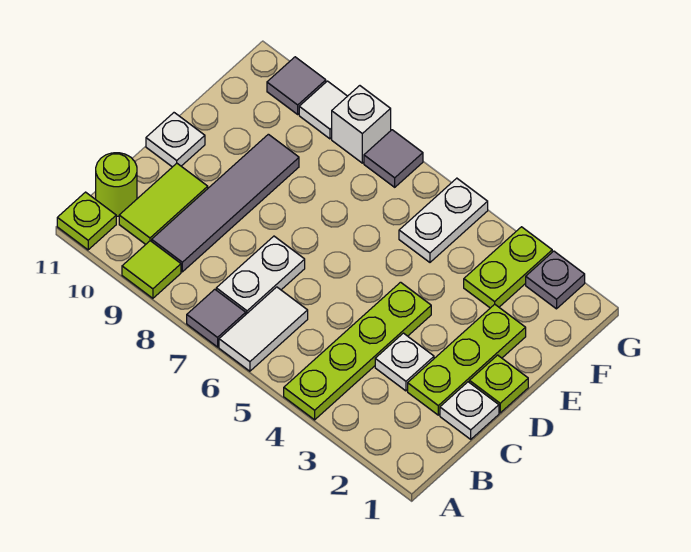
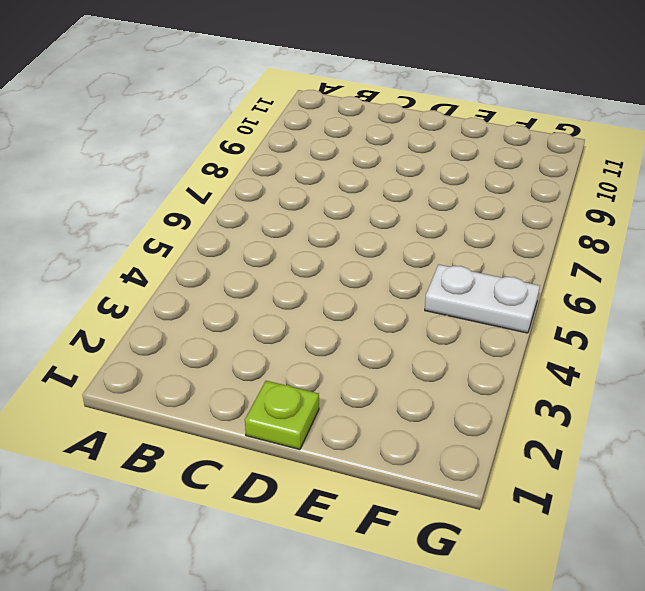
none -> lime 1x4 plate [284,282,431,420]
none -> white 1x2 tile [219,287,308,371]
none -> grey 1x1 tile [187,289,246,347]

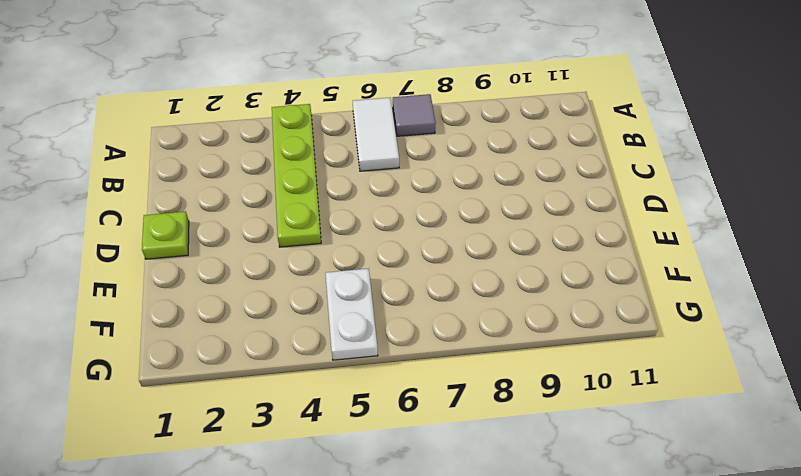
none -> lime 1x1 tile [122,241,181,298]
none -> lime 1x1 plate [57,192,116,250]
none -> white 1x2 plate [216,236,305,314]

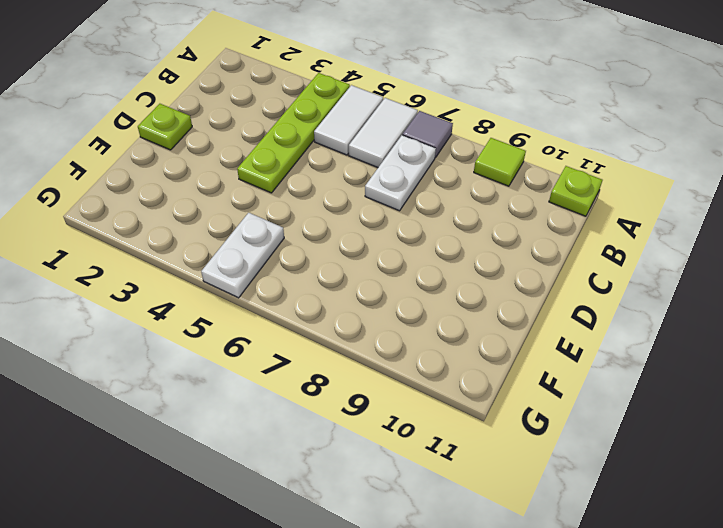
white 1x2 tile [314,85,383,155] -> none
none -> grey 1x4 tile [152,134,299,272]
none -> lime 1x2 tile [119,163,208,244]
none -> lime 1x1 round brick [96,153,137,216]

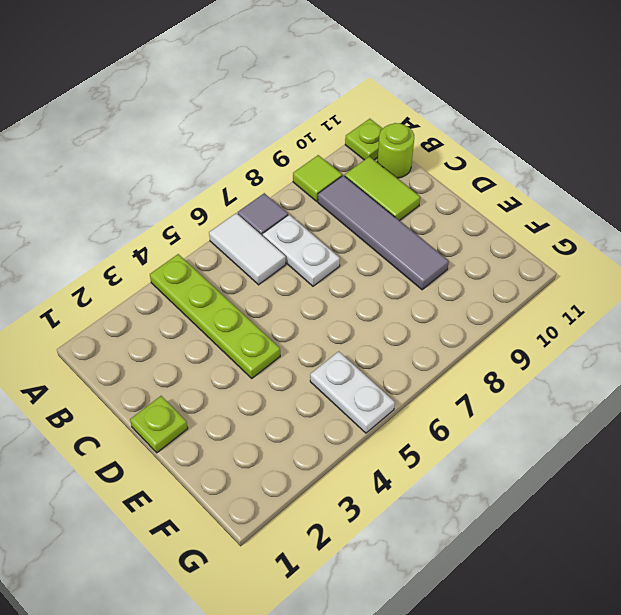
none -> white 1x1 plate [440,382,499,439]
none -> lime 1x3 plate [408,304,526,415]
none -> white 1x1 plate [375,333,434,391]

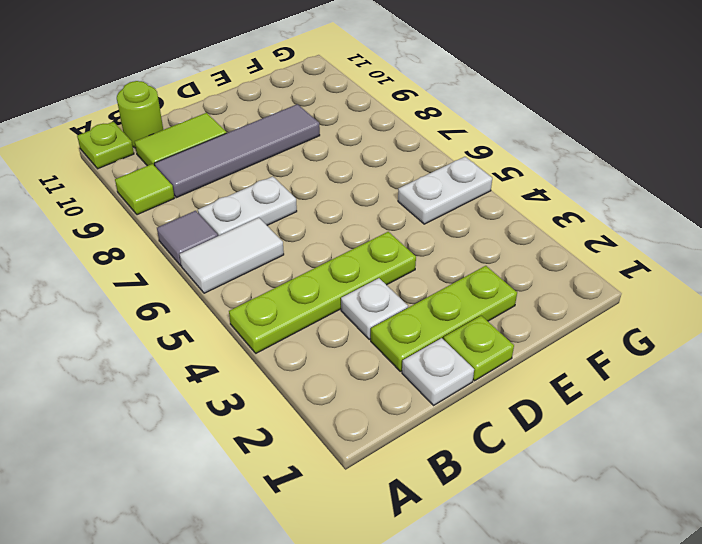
none -> white 1x1 plate [146,113,205,167]
none -> lime 1x2 plate [464,227,552,308]
none -> grey 1x1 plate [526,251,585,309]

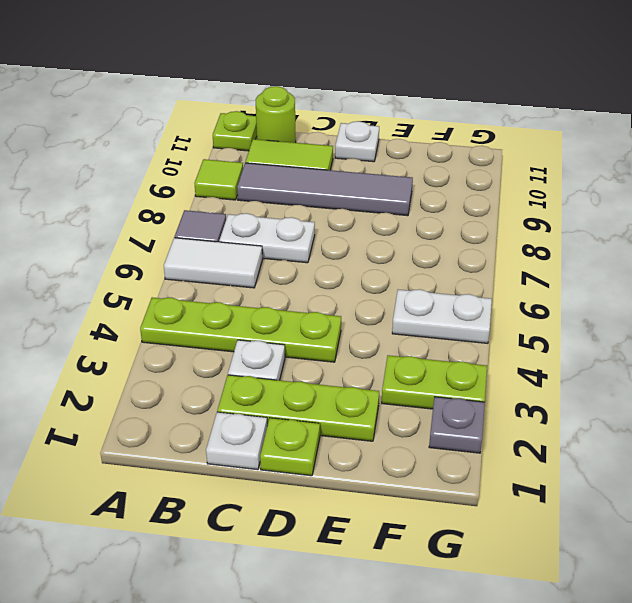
none -> grey 1x1 tile [364,130,423,187]
none -> white 1x1 brick [332,86,391,163]
none -> white 1x1 tile [299,81,347,139]

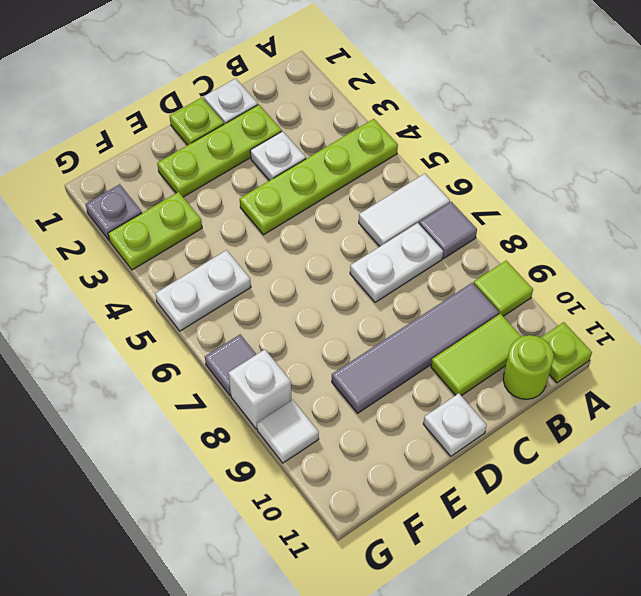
none -> grey 1x1 tile [267,57,326,114]

